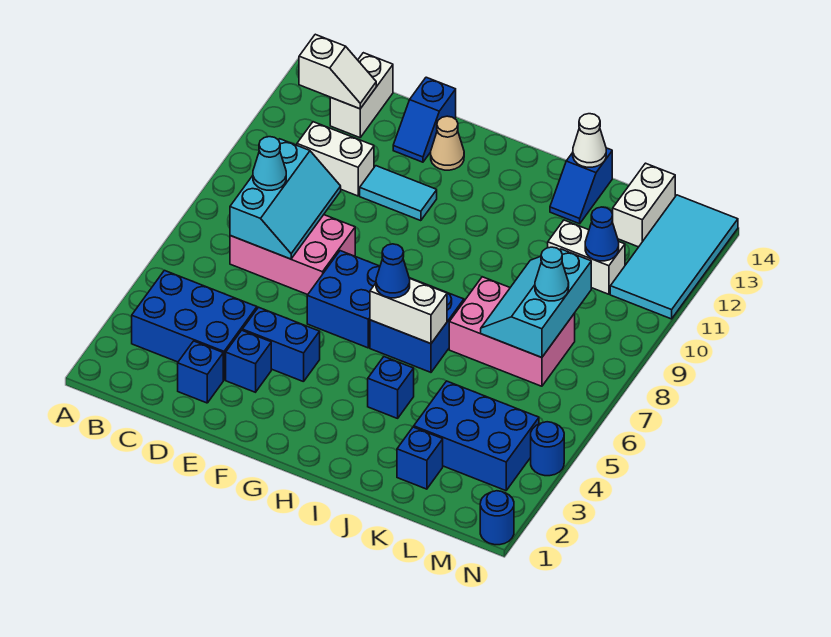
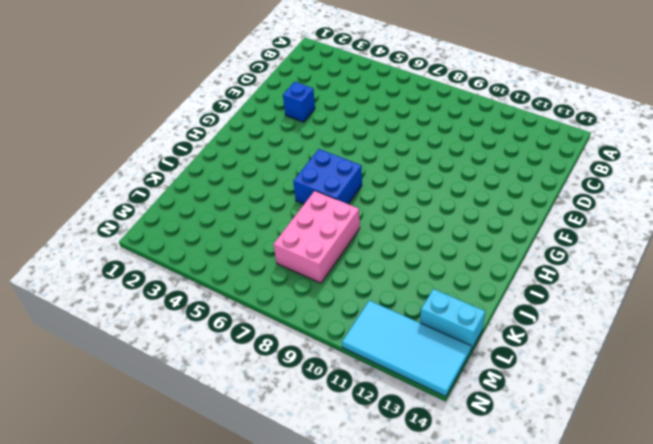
cyan 1x2 brick [420,289,485,350] -> white 1x2 brick [613,163,675,247]
none -> blue 2x3 brick [132,270,257,380]
none -> pink 2x3 brick [230,215,355,295]
none -> white 1x2 brick [297,122,374,196]
none -> white 1x2 brick [330,53,393,138]

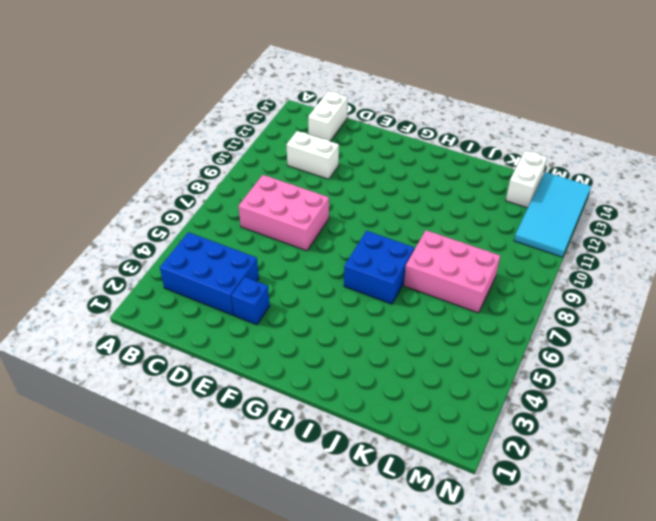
none -> blue 1x1 brick [178,341,223,403]
none -> blue 1x2 brick [242,307,320,382]
none -> cyan 1x2 tile [360,166,437,221]
none -> blue 1x2 slope [393,77,456,162]

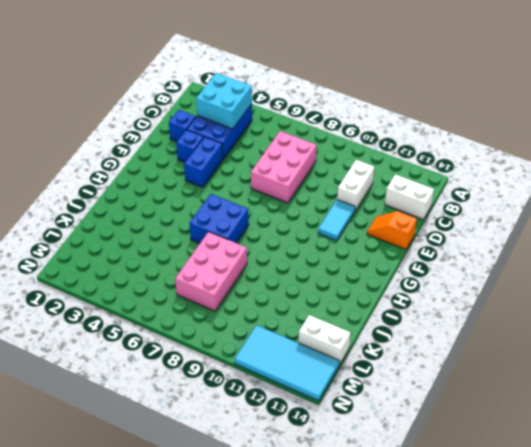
cyan 2x2 brick [196,73,252,129] -> none
orange 1x2 slope [367,211,417,249] -> blue 1x2 slope [393,77,456,162]
none -> blue 2x2 brick [307,251,380,348]
none -> tan 1x1 cone [431,116,464,170]
none -> blue 1x1 brick [368,357,414,418]
none -> blue 1x2 slope [550,148,612,224]

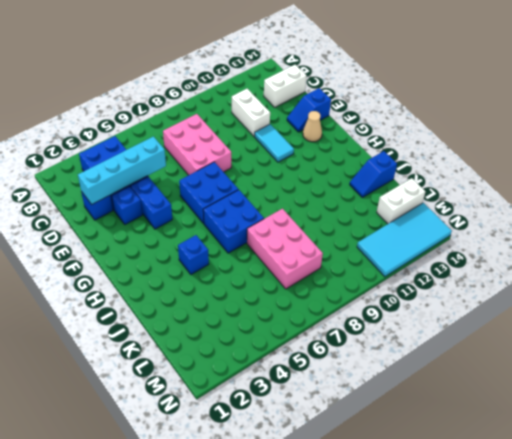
cyan 1x4 brick [78,137,166,205] -> none
none -> blue 1x1 brick [397,427,443,489]
none -> blue 2x3 brick [414,381,539,491]
none -> white 1x2 brick [548,220,625,294]
none -> blue 1x1 round brick [480,491,514,545]

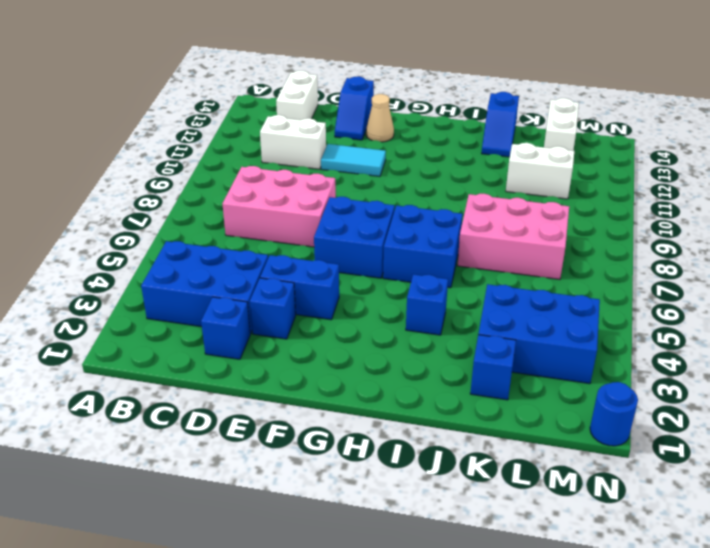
none -> cyan 2x4 tile [610,195,738,319]
none -> blue 1x1 round brick [531,422,564,476]
none -> white 1x2 slope [299,34,376,109]
none -> cyan 2x3 slope [230,139,341,259]

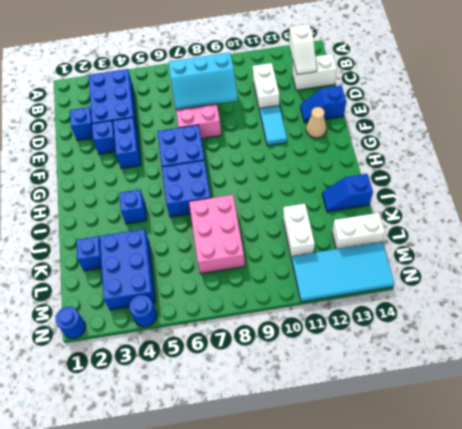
none -> white 1x2 brick [370,279,447,344]
none -> white 1x1 cone [573,114,606,167]
none -> cyan 2x3 slope [481,249,591,358]
none -> blue 1x1 cone [585,207,619,261]

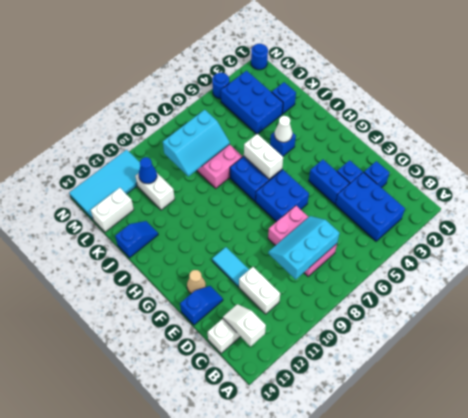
white 1x1 cone [275,116,292,142] -> white 1x1 cone moved to [573,114,606,167]
none -> cyan 1x1 cone [253,137,286,190]
none -> blue 1x1 cone [376,244,410,298]
none -> cyan 1x1 cone [535,247,569,301]

